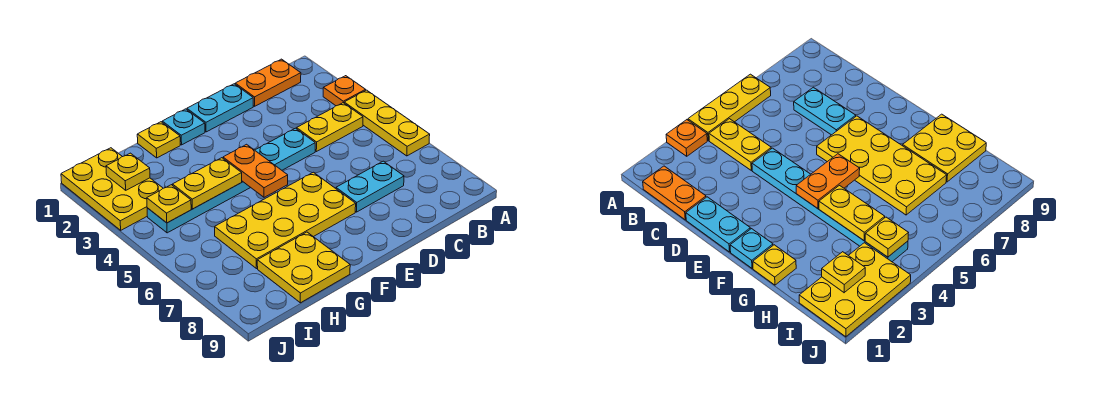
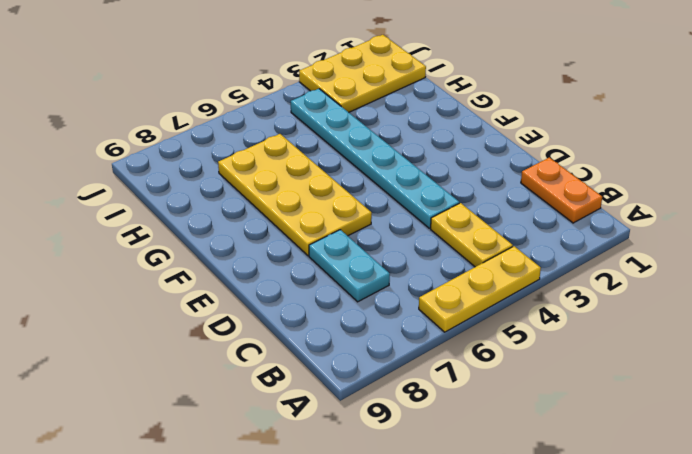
none -> orange 1x1 plate [323,76,366,106]
none -> cyan 1x2 plate [187,84,253,132]
none -> cyan 1x1 plate [162,109,205,145]

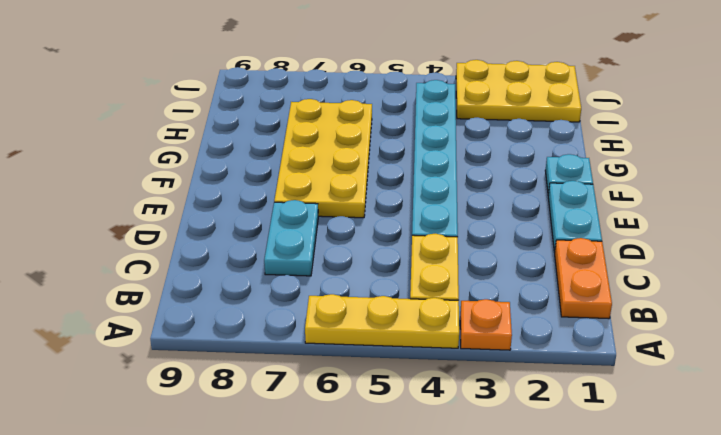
none -> yellow 1x1 plate [137,122,180,158]
none -> yellow 2x2 plate [257,232,350,303]
none -> orange 1x2 plate [223,144,288,197]

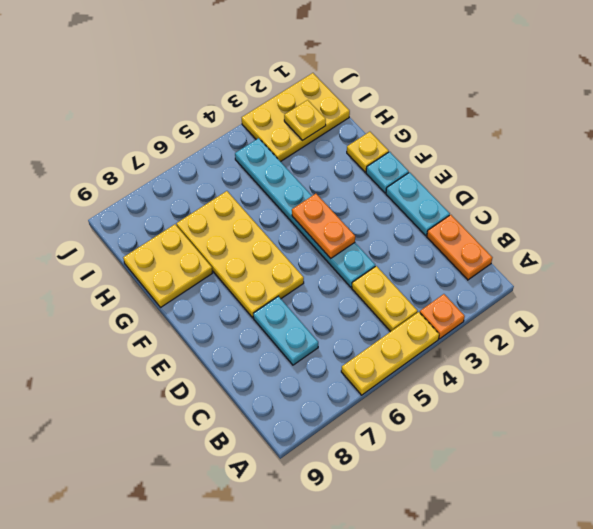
orange 1x2 plate [292,194,355,258] -> orange 1x2 plate turned to [223,144,288,197]
none -> yellow 1x2 plate [173,158,242,209]
none -> yellow 1x1 plate [147,185,191,223]

